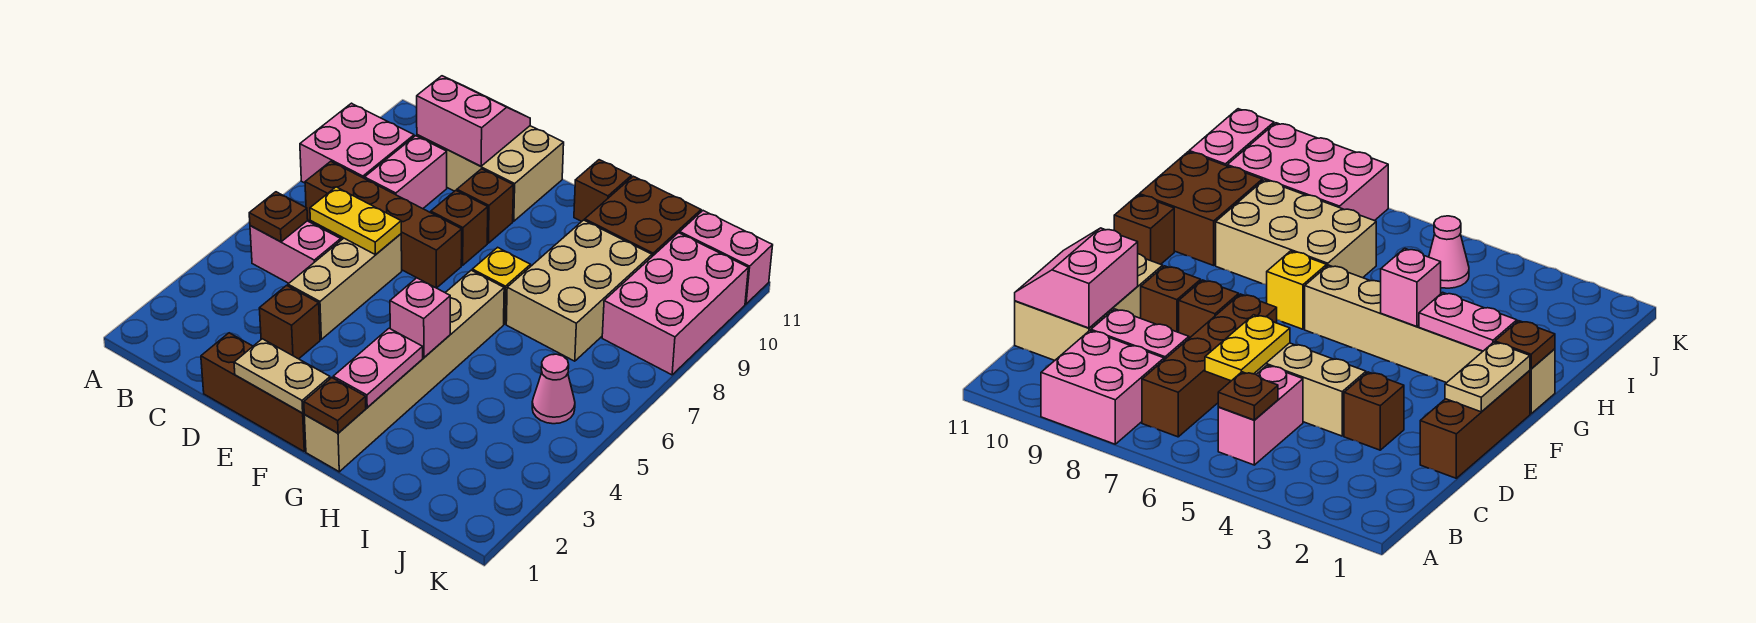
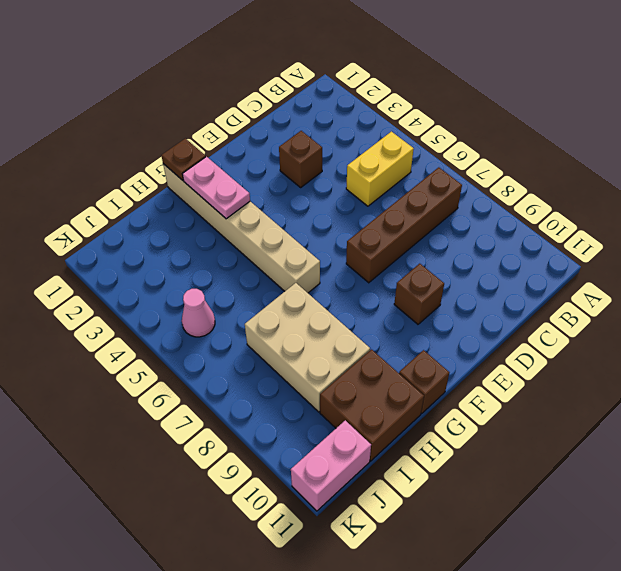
yellow 1x2 brick [346,132,414,206] -> pink 1x2 brick [250,221,341,283]
none -> pink 2x2 brick [300,103,414,183]
none -> pink 1x2 brick [365,136,447,209]
none -> tan 2x3 brick [417,126,564,221]

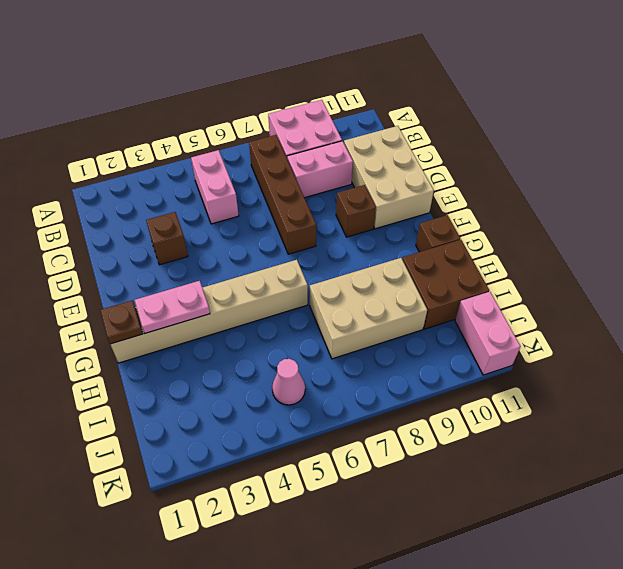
none -> brown 1x3 brick [201,333,306,451]
none -> tan 1x3 brick [288,234,402,339]
none -> brown 1x1 brick [431,190,488,265]

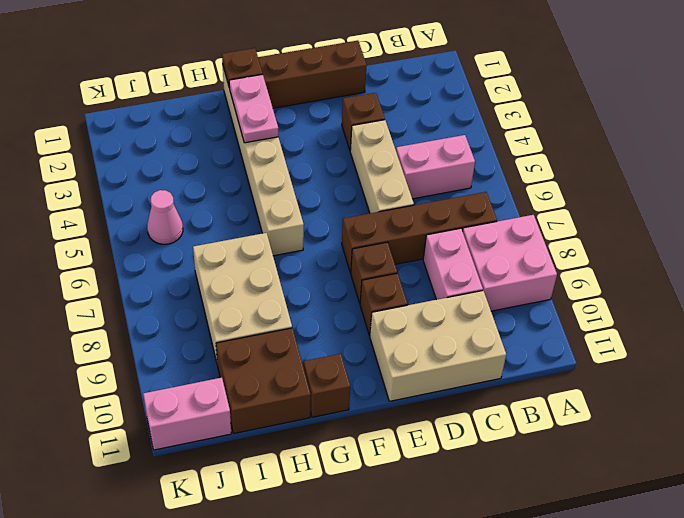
none -> yellow 1x1 brick [472,247,531,324]
none -> pink 2x3 brick [602,233,748,375]
none -> brown 1x1 plate [249,192,308,242]

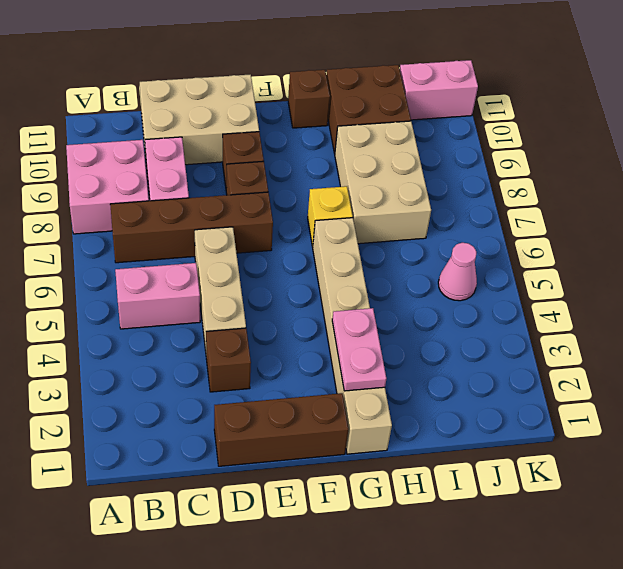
none -> pink 2x3 brick [602,233,748,375]
none -> brown 1x1 plate [249,192,308,242]
none -> yellow 1x2 plate [310,187,401,255]

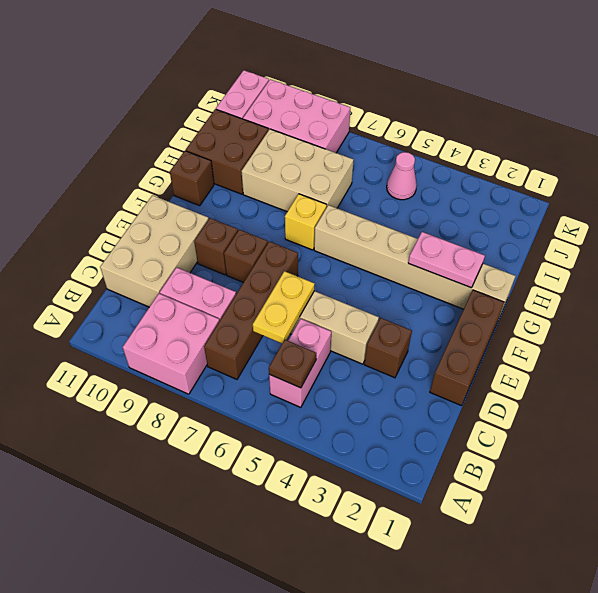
none -> pink 2x2 slope [417,76,530,166]
none -> tan 1x2 plate [234,339,330,413]
none -> brown 1x1 plate [304,378,366,433]

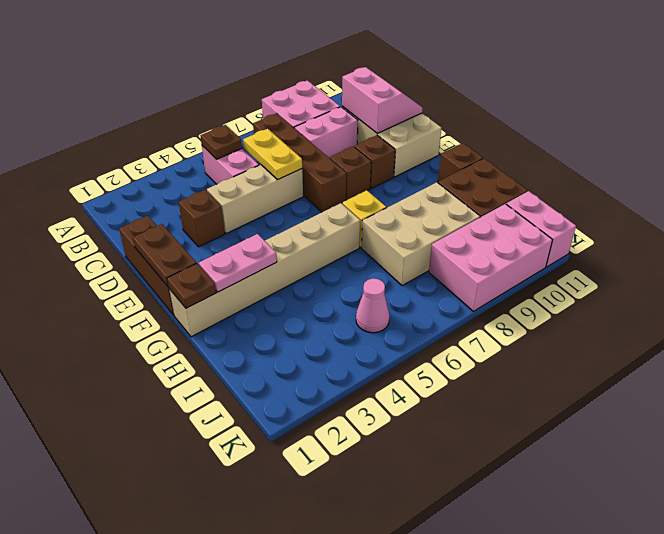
brown 1x2 plate [133,224,196,286] -> tan 1x2 plate [234,339,330,413]
none -> pink 1x1 brick [390,278,450,358]

